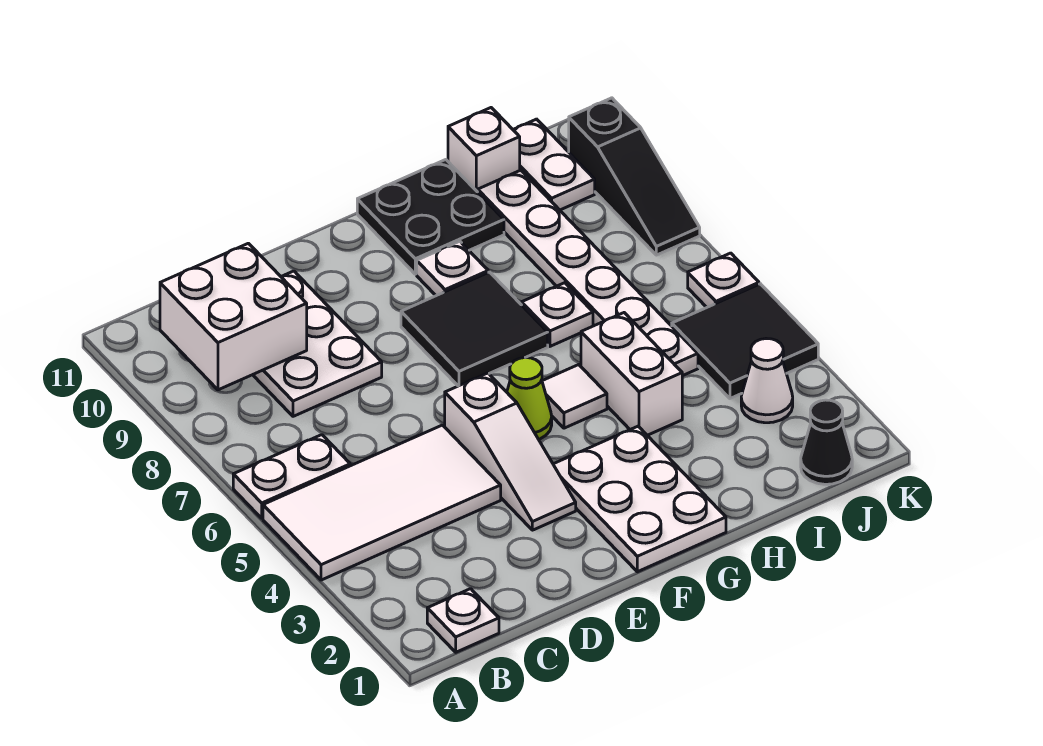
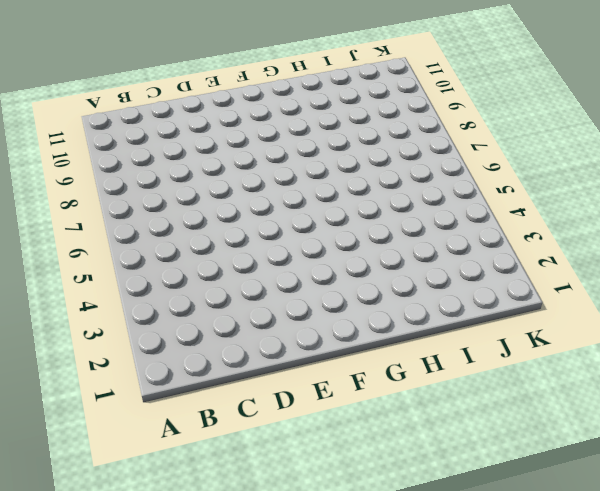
none -> white 2x4 tile [263,425,501,580]
none -> white 1x2 plate [233,435,350,518]
none -> white 1x1 plate [427,589,499,652]

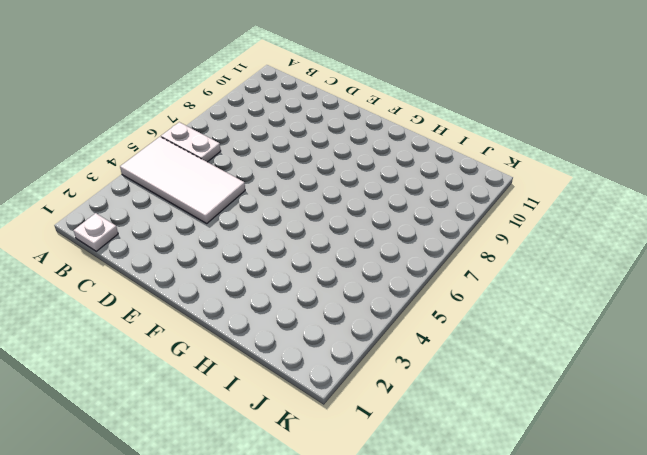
none -> white 2x3 plate [253,271,382,416]
none -> white 1x3 slope [445,373,576,530]
none -> white 2x3 plate [553,426,726,572]

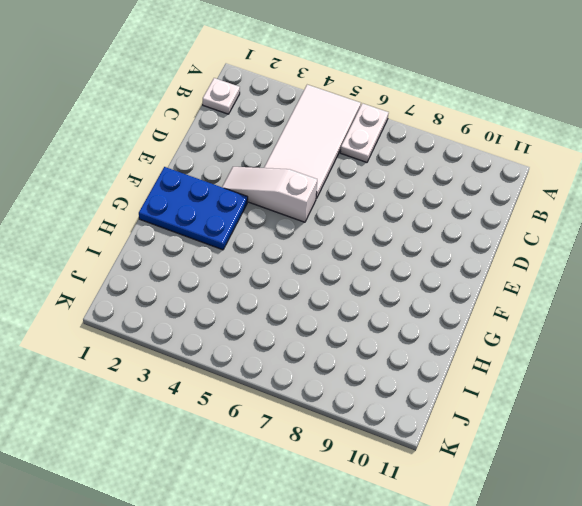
blue 2x3 plate [139,167,248,250] -> white 2x3 plate [553,426,726,572]
none -> white 2x3 plate [253,271,382,416]
none -> lime 1x1 cone [507,358,552,439]
none -> black 2x2 tile [401,272,548,386]

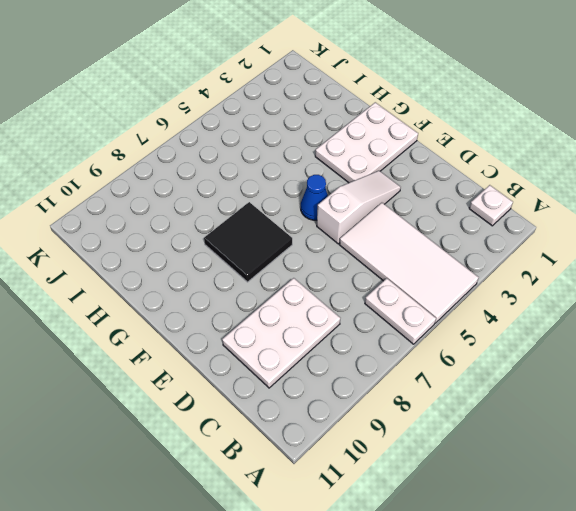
blue 1x1 cone [301,175,328,220] -> lime 1x1 cone [507,358,552,439]
none -> white 1x1 tile [542,365,607,428]
none -> white 1x1 plate [417,241,488,296]
none -> black 2x2 plate [357,160,504,274]

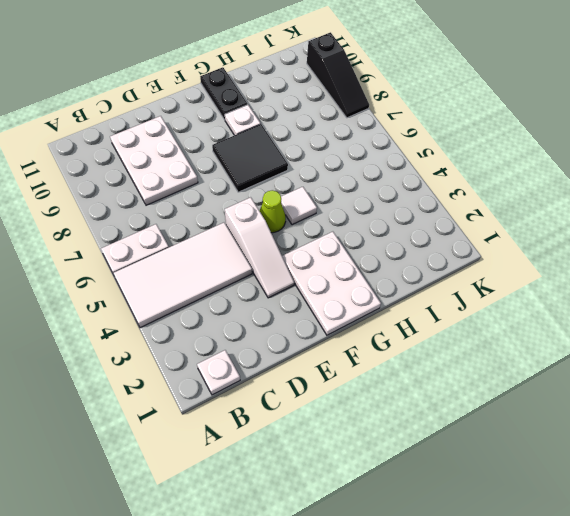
black 1x2 plate [200,67,248,120] -> black 2x2 plate [357,160,504,274]
none -> white 1x2 brick [581,313,682,435]
none -> white 1x1 plate [522,283,593,346]
none -> white 1x6 plate [478,170,698,376]

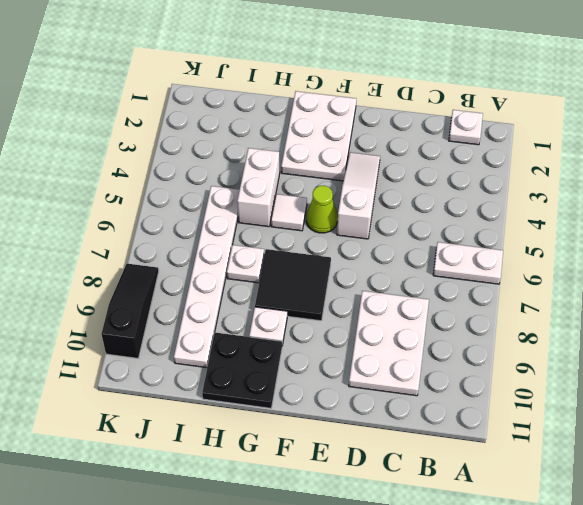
none -> white 2x4 tile [263,425,501,580]
none -> white 1x1 brick [448,108,520,192]
none -> black 1x1 cone [801,400,852,484]

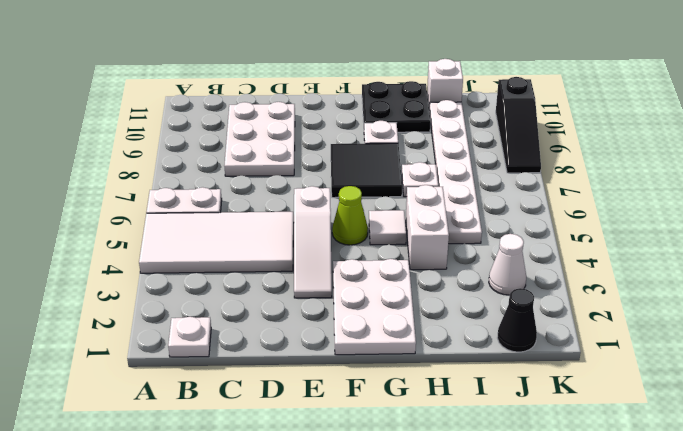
none -> black 2x2 tile [672,284,818,398]
none -> white 1x2 plate [513,119,595,210]
none -> white 1x1 plate [688,253,759,307]

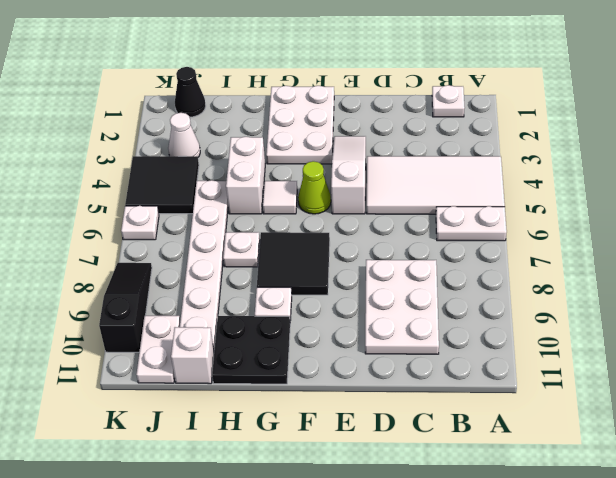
none -> white 2x2 brick [160,243,307,390]

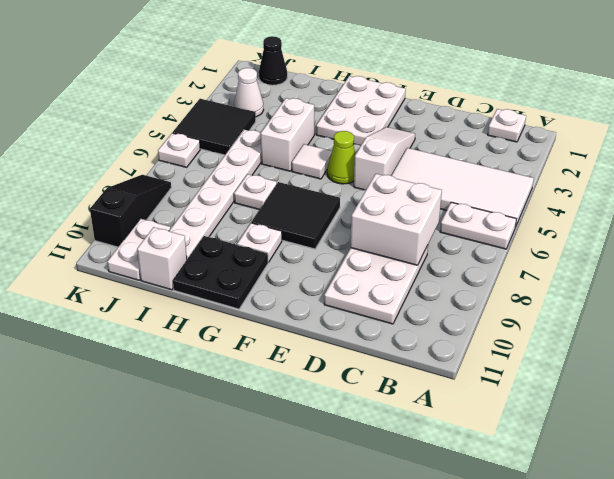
white 2x2 brick [351,174,442,265] -> white 2x2 brick moved to [160,243,307,390]

